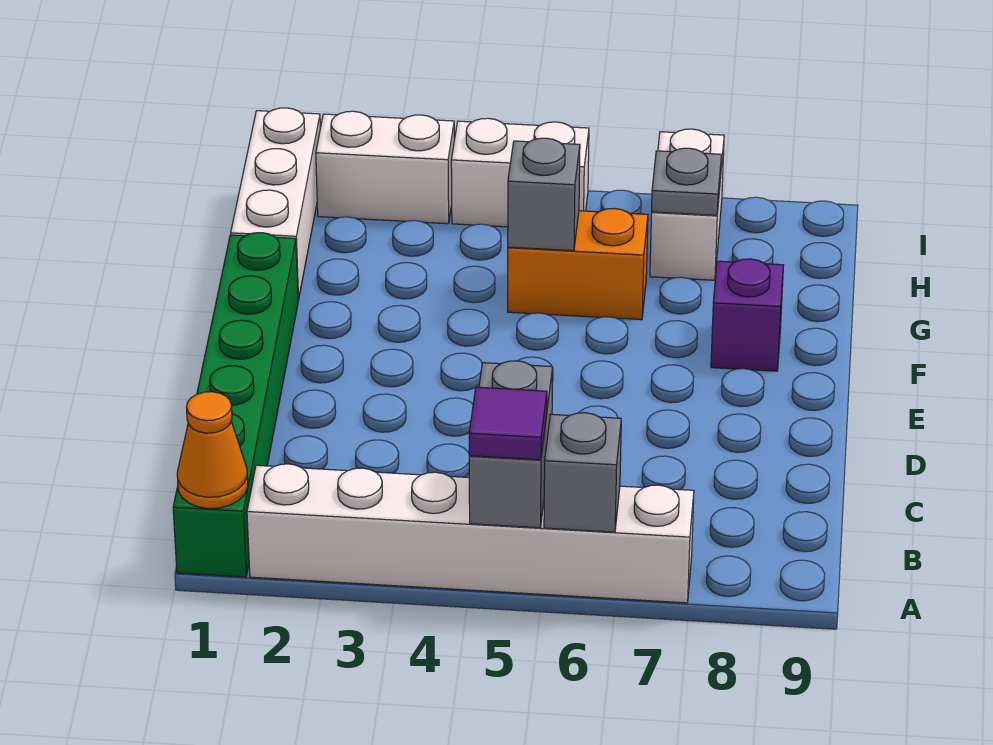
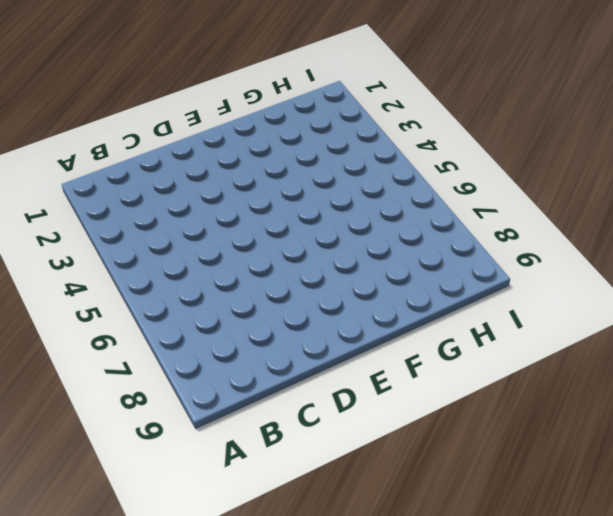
none -> green 1x6 brick [173,233,298,577]
none -> white 1x6 brick [247,464,694,603]
none -> purple 1x1 brick [711,259,784,371]

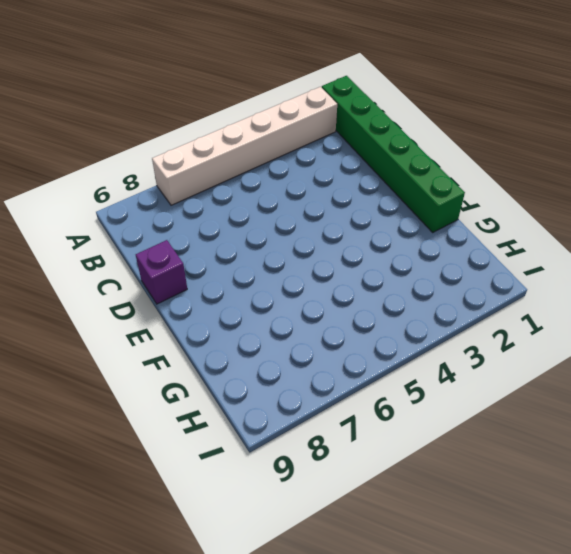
purple 1x1 brick [136,240,187,304] -> purple 1x1 brick moved to [711,259,784,371]
none -> white 1x3 brick [231,108,320,300]
none -> orange 1x2 brick [508,209,648,320]
none -> white 1x2 brick [650,129,724,280]

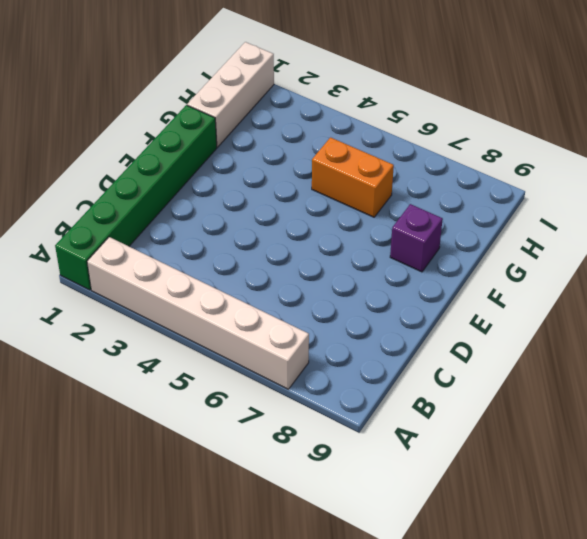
none -> white 1x2 brick [650,129,724,280]
none -> white 1x2 brick [316,111,454,224]
none -> white 1x2 brick [451,118,589,227]

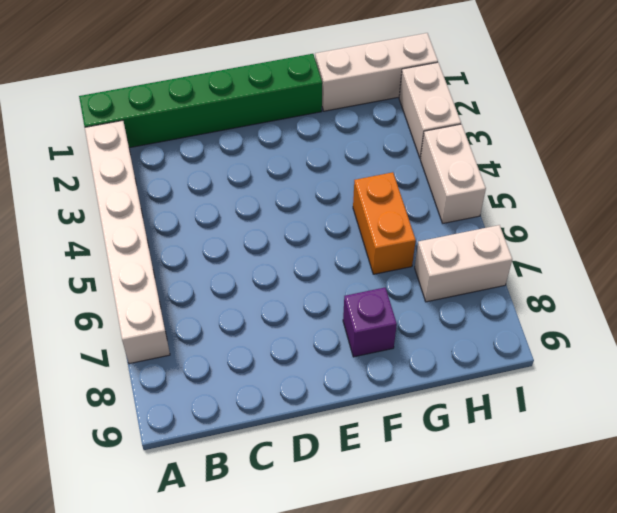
none -> orange 1x1 cone [177,392,248,509]
none -> grey 1x2 brick [469,361,553,528]
none -> grey 1x1 brick [544,413,621,532]

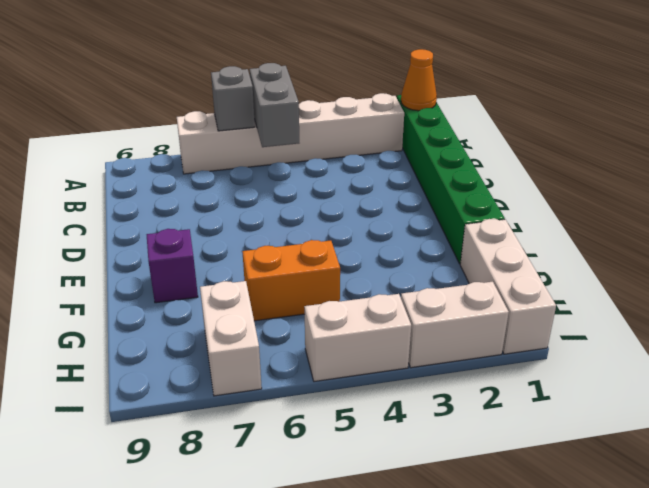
none -> grey 1x1 brick [508,138,580,251]
none -> grey 1x1 plate [652,148,722,215]
none -> purple 1x1 tile [469,387,547,460]

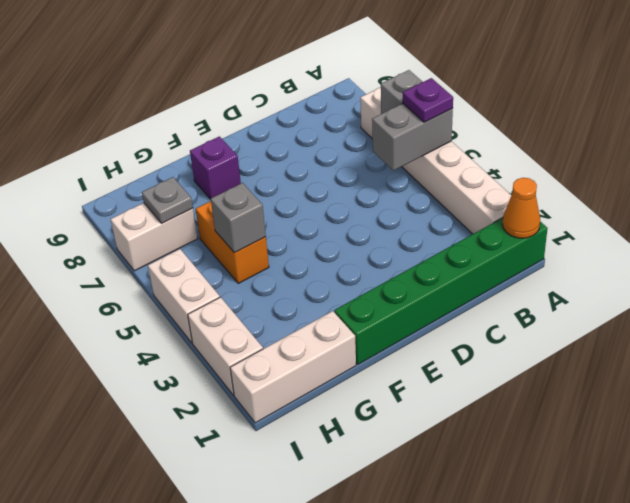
purple 1x1 plate [403,78,453,122] -> purple 1x1 tile [469,387,547,460]

